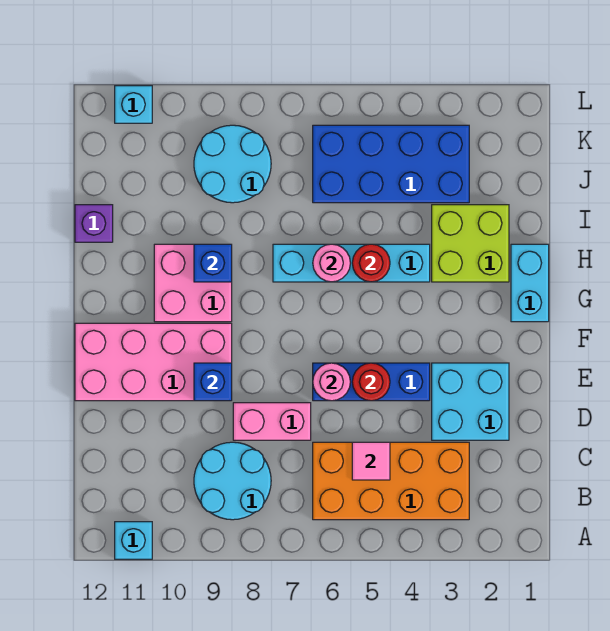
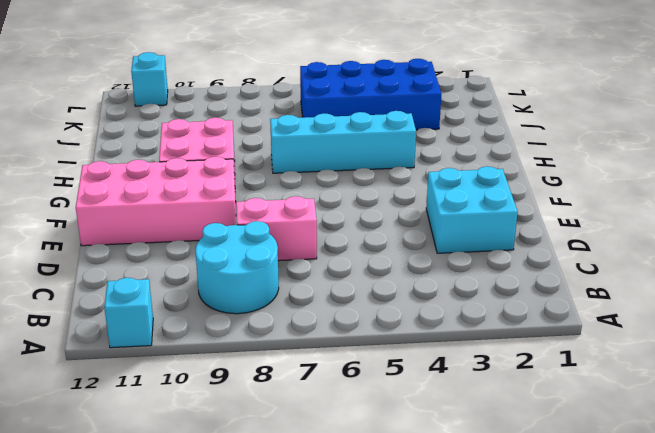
none -> orange 2x4 brick [313,442,469,520]
none -> blue 1x3 brick [313,363,430,401]
none -> cyan 1x2 brick [511,244,549,322]

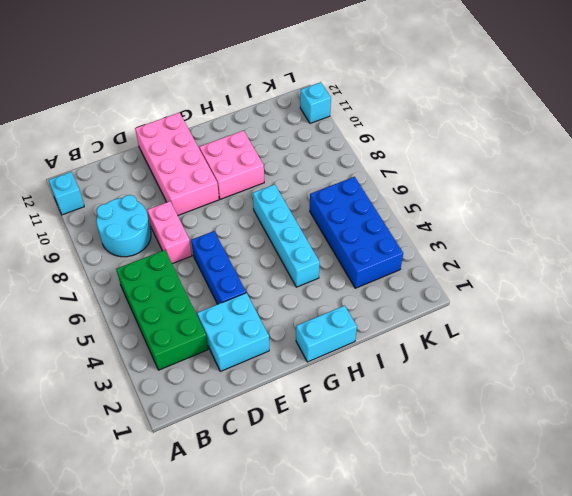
green 2x4 brick [116,250,208,370] -> orange 2x4 brick [313,442,469,520]
none -> lime 2x2 brick [432,205,509,282]
none -> purple 1x1 brick [75,205,113,242]
none -> cyan 2x2 round brick [194,125,271,203]

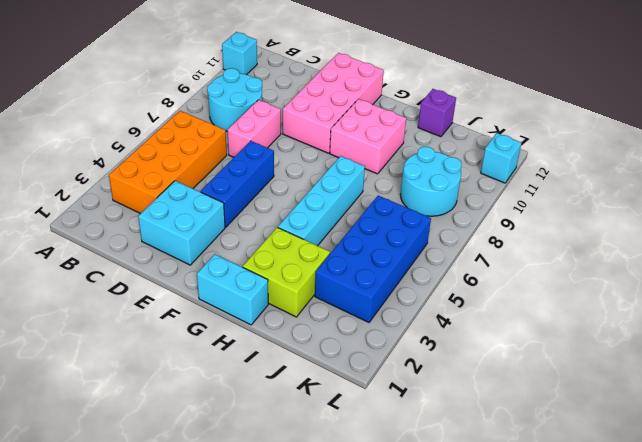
none -> pink 1x1 tile [352,442,390,480]
none -> red 1x1 round brick [352,363,390,401]
none -> pink 1x1 round brick [313,363,350,401]

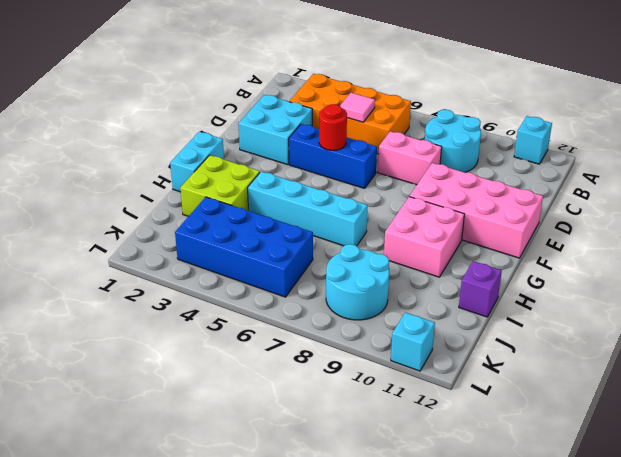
none -> pink 1x1 round brick [313,363,350,401]
none -> blue 1x1 brick [194,363,232,401]
none -> red 1x1 round brick [352,244,390,282]

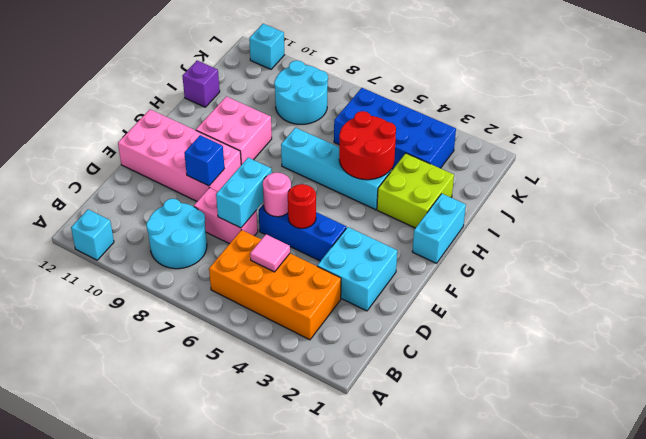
cyan 1x2 brick [216,158,272,228] -> none
red 2x2 round brick [339,111,396,180] -> red 1x1 round brick [352,244,390,282]
none -> pink 1x1 round brick [313,244,350,282]
none -> blue 1x1 brick [194,244,232,282]

